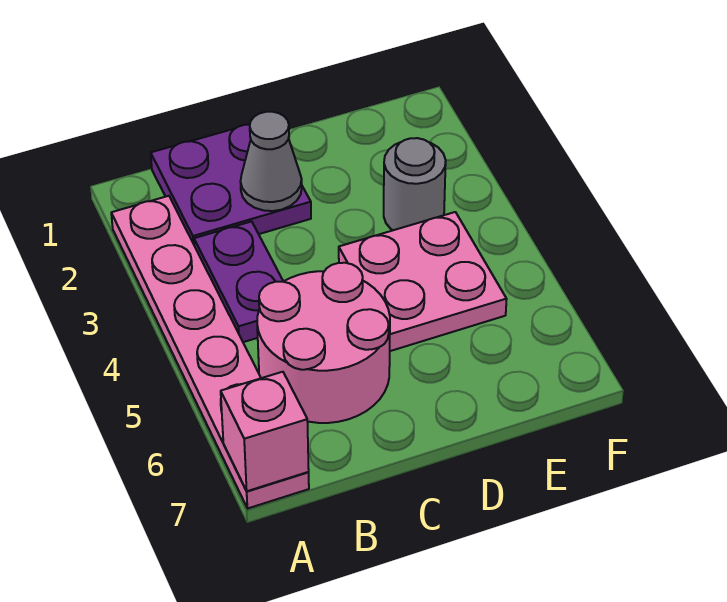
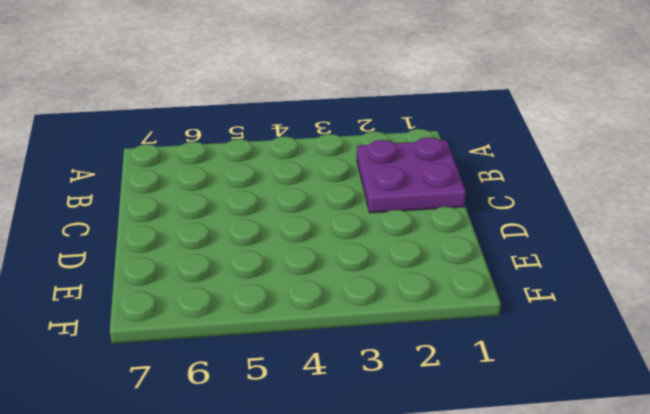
none -> pink 1x6 plate [111,196,309,509]
none -> purple 1x2 plate [194,221,283,342]

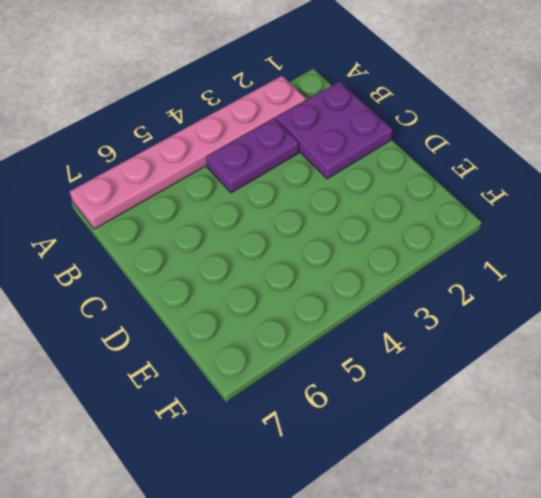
none -> pink 2x2 round brick [257,263,390,423]
none -> pink 2x2 plate [339,212,507,351]

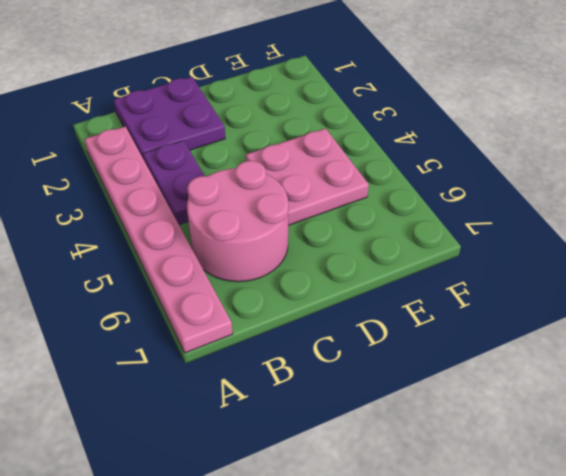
none -> grey 1x1 round brick [384,138,446,230]
none -> pink 1x1 brick [221,372,309,491]

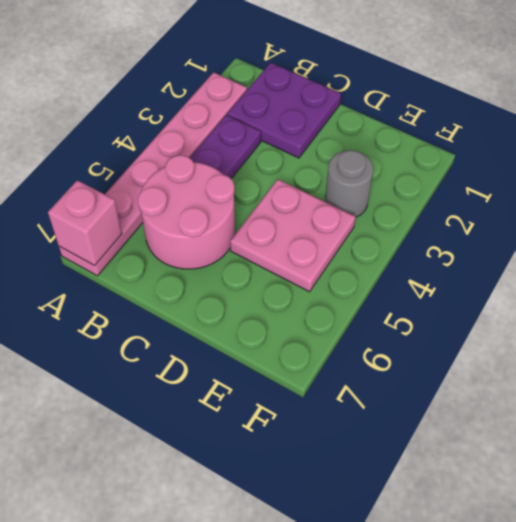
none -> grey 1x1 cone [240,112,302,211]

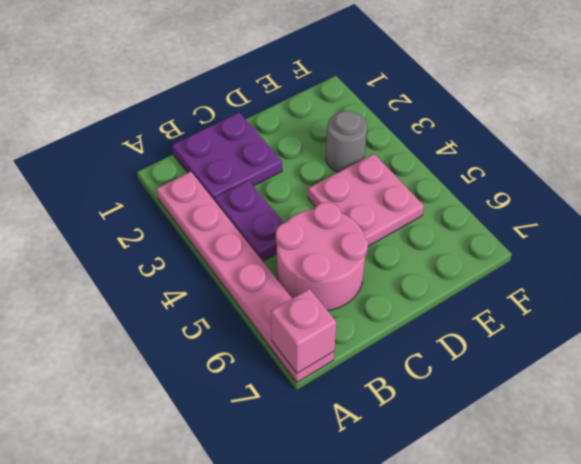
none -> grey 1x1 cone [240,112,302,211]

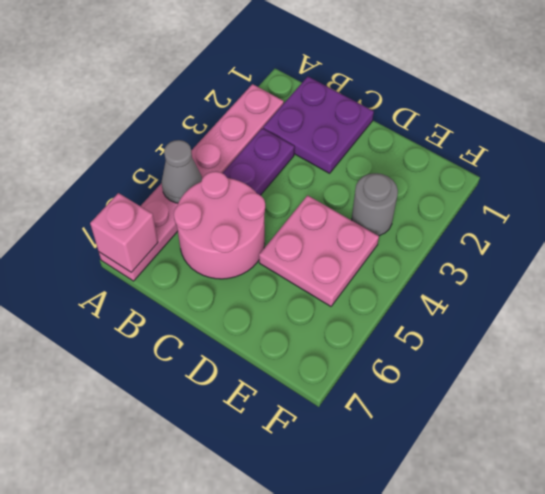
grey 1x1 cone [161,140,202,203] -> grey 1x1 cone moved to [240,112,302,211]

